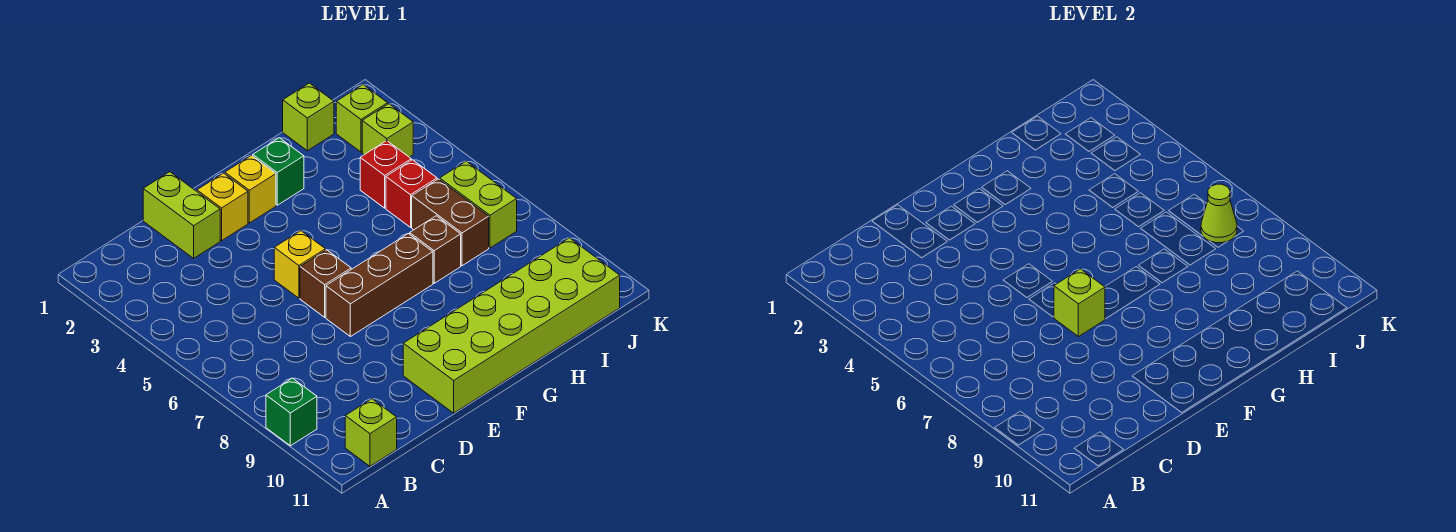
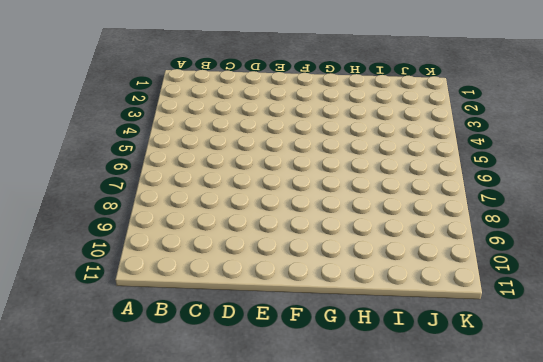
none -> green 1x1 brick [266,378,317,446]
none -> lime 1x1 brick [345,399,397,466]
none -> lime 1x2 brick [143,172,220,258]

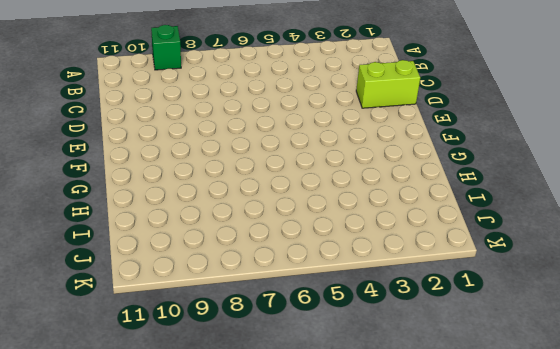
none -> lime 1x1 brick [345,399,397,466]
none -> yellow 1x1 brick [197,173,248,241]
none -> yellow 1x1 brick [274,231,325,298]

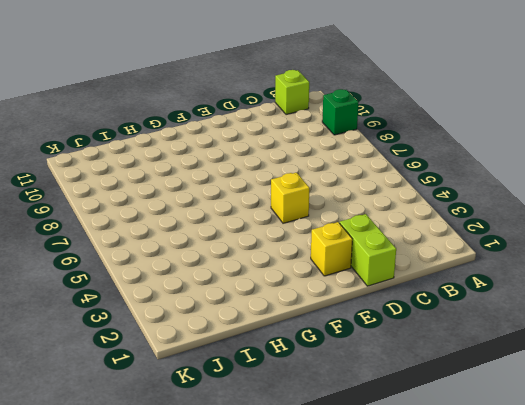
none -> brown 1x1 brick [300,250,351,317]
none -> brown 1x3 brick [326,234,433,337]
none -> lime 2x6 brick [403,238,620,413]

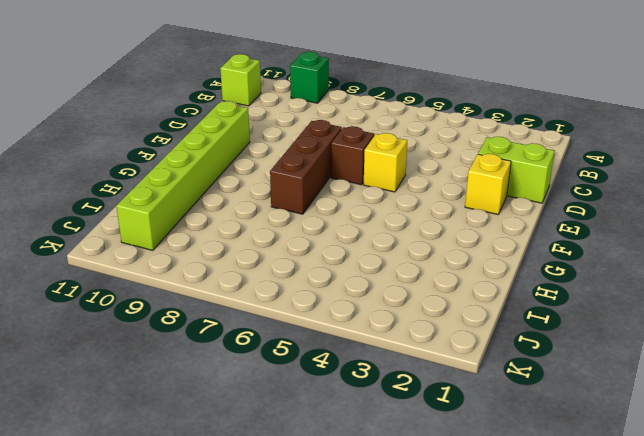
lime 1x6 brick [116,101,250,250] -> lime 2x6 brick [403,238,620,413]
none -> yellow 1x1 brick [225,155,276,223]
none -> green 1x1 brick [253,138,304,205]
none -> brown 1x1 brick [410,216,461,283]

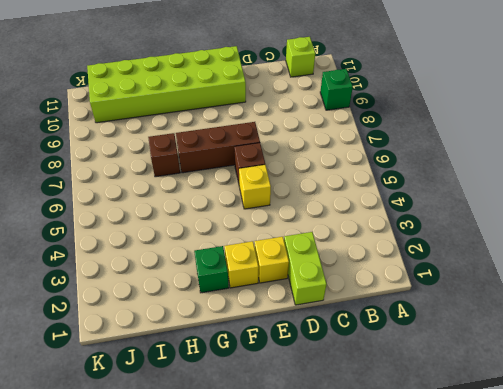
none -> lime 1x1 brick [283,83,334,151]
none -> red 1x1 brick [360,141,411,208]
none -> red 1x1 brick [386,160,437,227]

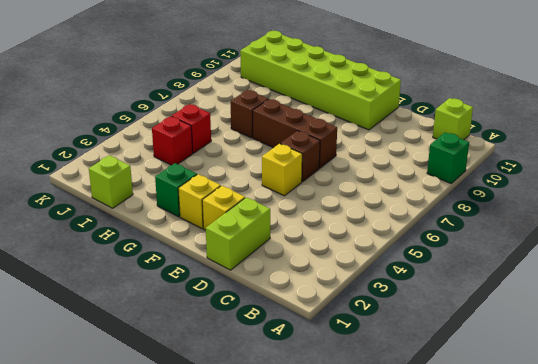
none -> brown 1x2 brick [412,179,489,266]
none -> lime 1x1 brick [336,85,388,152]
none -> lime 1x1 brick [362,104,413,157]

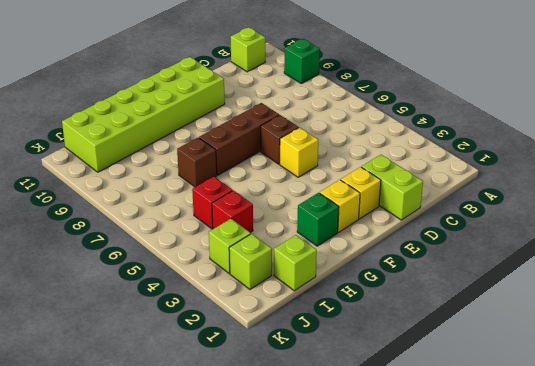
none -> brown 1x2 brick [412,179,489,266]
none -> lime 1x2 brick [439,161,517,248]
none -> lime 1x1 brick [1054,269,1105,337]

